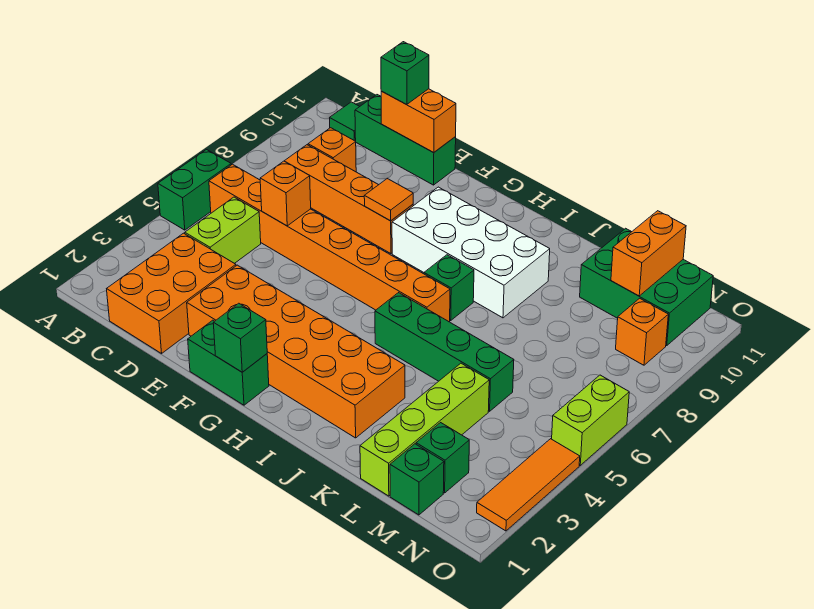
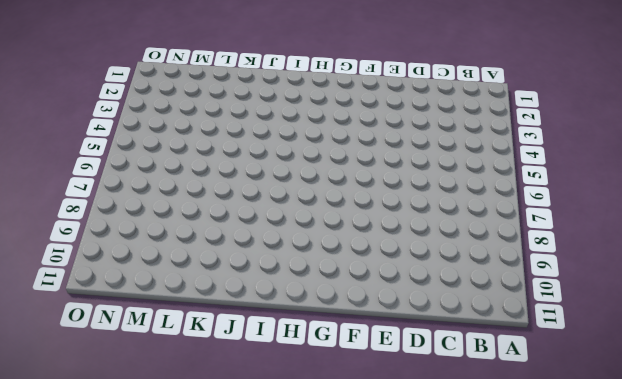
none -> green 1x2 brick [158,150,231,230]
none -> orange 1x8 brick [209,164,450,322]
none -> green 1x1 tile [330,102,359,141]

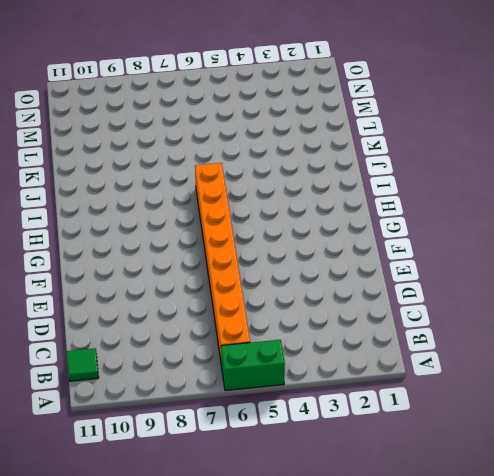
none -> orange 2x3 brick [107,233,236,354]
none -> lime 1x2 brick [185,197,261,263]
none -> orange 1x4 brick [285,145,413,254]

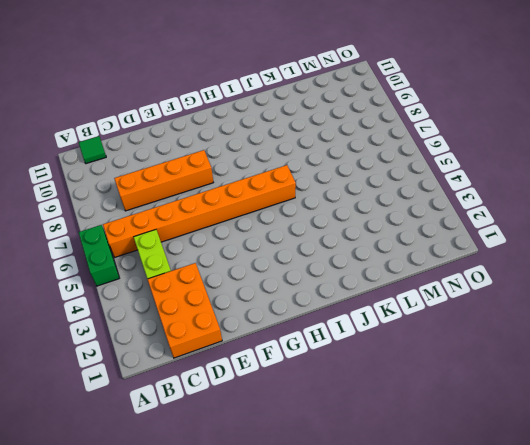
none -> orange 1x1 brick [308,128,356,172]
none -> green 1x3 brick [355,95,456,185]
none -> orange 2x6 brick [187,265,405,438]

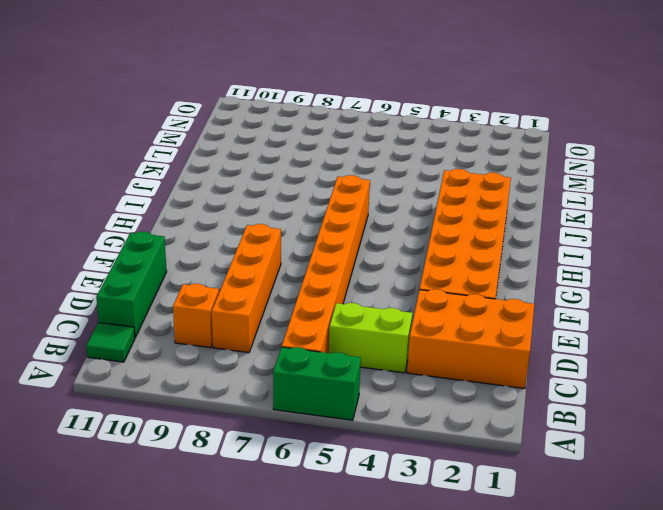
none -> green 1x2 brick [188,320,269,405]
none -> white 2x4 brick [392,187,550,318]
none -> green 1x4 brick [375,293,514,411]

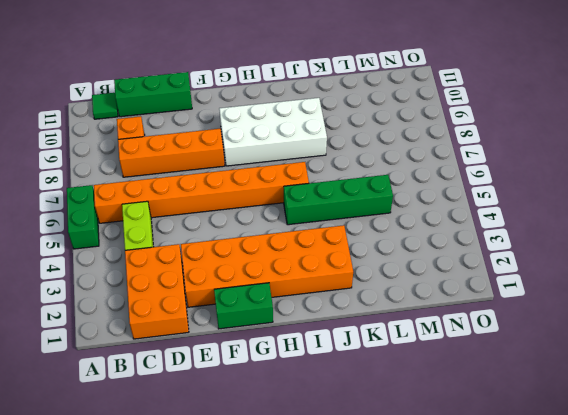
none -> green 1x1 brick [424,255,474,320]
none -> lime 1x4 brick [360,363,489,496]
none -> green 2x3 brick [580,228,713,346]

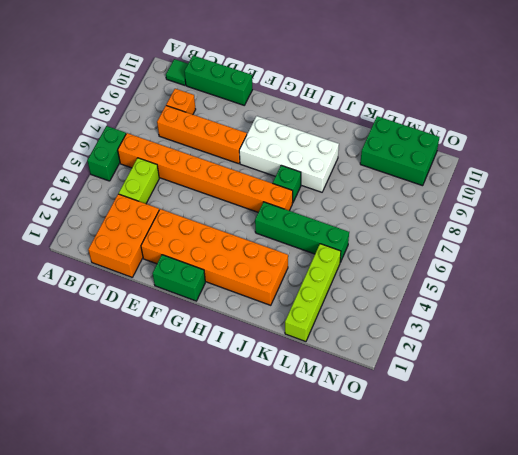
none -> green 1x1 brick [390,444,444,515]
none -> green 1x1 brick [416,423,469,493]
none -> orange 1x1 brick [616,298,668,365]

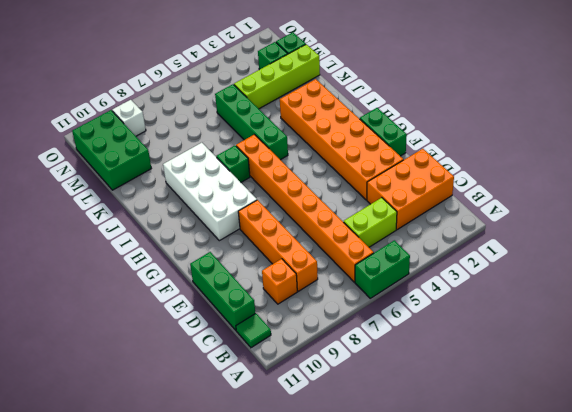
white 1x1 brick [112,100,146,136] -> orange 1x1 brick [616,298,668,365]
none -> orange 1x3 tile [477,439,580,531]
none -> lime 1x2 brick [552,375,629,465]
none -> orange 1x1 brick [260,161,311,226]

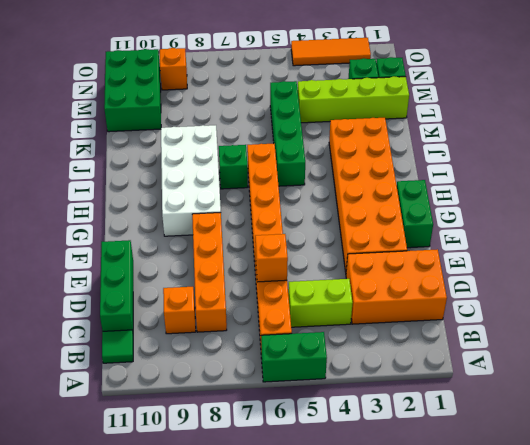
none -> lime 1x2 brick [552,375,629,465]
none -> orange 1x2 brick [381,89,456,153]
none -> orange 1x1 tile [364,179,413,221]

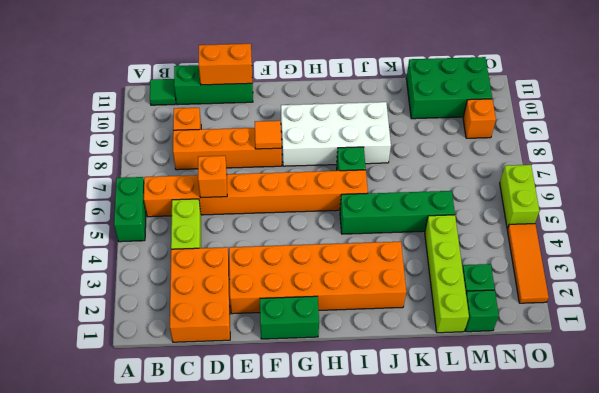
none -> green 1x1 brick [213,303,267,372]
none -> orange 1x2 brick [611,211,686,296]
none -> green 1x1 brick [381,42,429,105]

